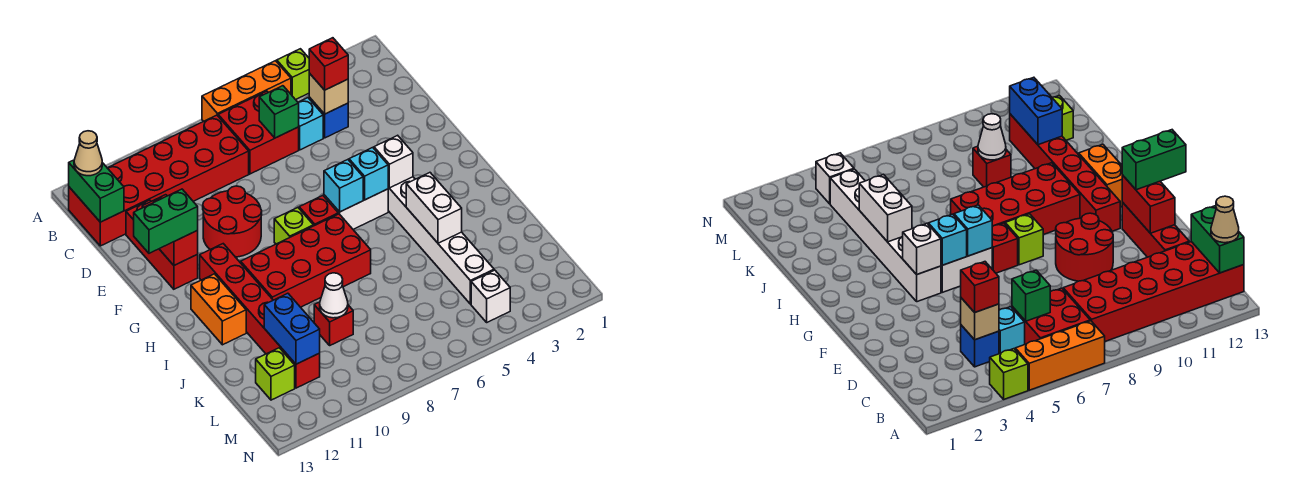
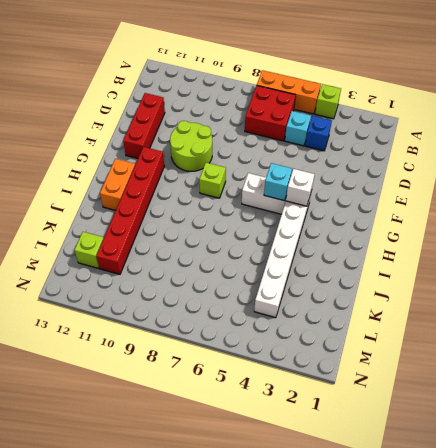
lime 2x2 round brick [170,121,212,171] -> red 2x2 round brick [203,186,262,257]
none -> red 2x6 brick [69,115,249,246]
none -> red 1x1 brick [299,196,338,226]
none -> red 2x4 brick [241,214,371,307]
none -> red 1x1 brick [314,302,353,345]

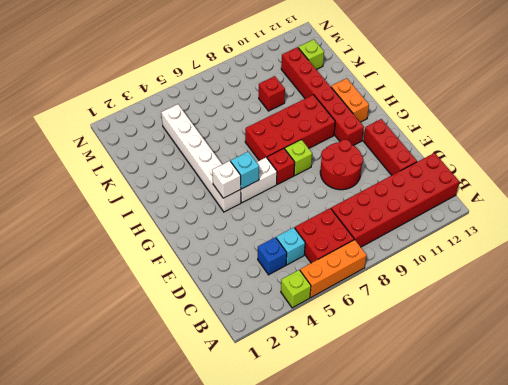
none -> white 1x1 brick [471,270,510,322]
none -> green 1x2 brick [69,160,124,222]
none -> tan 1x1 brick [309,73,348,114]
none -> green 1x1 brick [259,86,299,138]

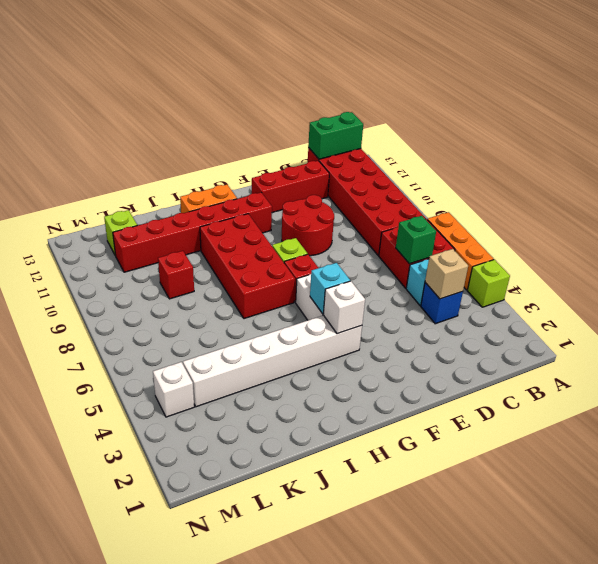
none -> red 1x2 brick [142,195,198,265]
none -> cyan 1x1 brick [324,160,363,212]
none -> white 1x2 brick [406,173,462,243]
none -> white 1x1 cone [320,273,348,318]

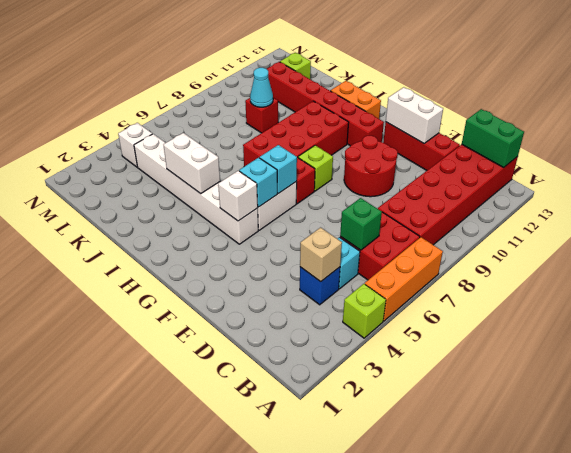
white 1x2 brick [386,87,443,143] -> red 1x2 brick [142,195,198,265]
cyan 1x1 cone [250,68,273,107] -> white 1x1 cone [320,273,348,318]
none -> blue 1x2 brick [264,293,320,364]
none -> tan 1x1 cone [74,131,102,176]
none -> red 1x1 brick [309,38,348,90]
none -> green 1x2 brick [134,189,198,253]

